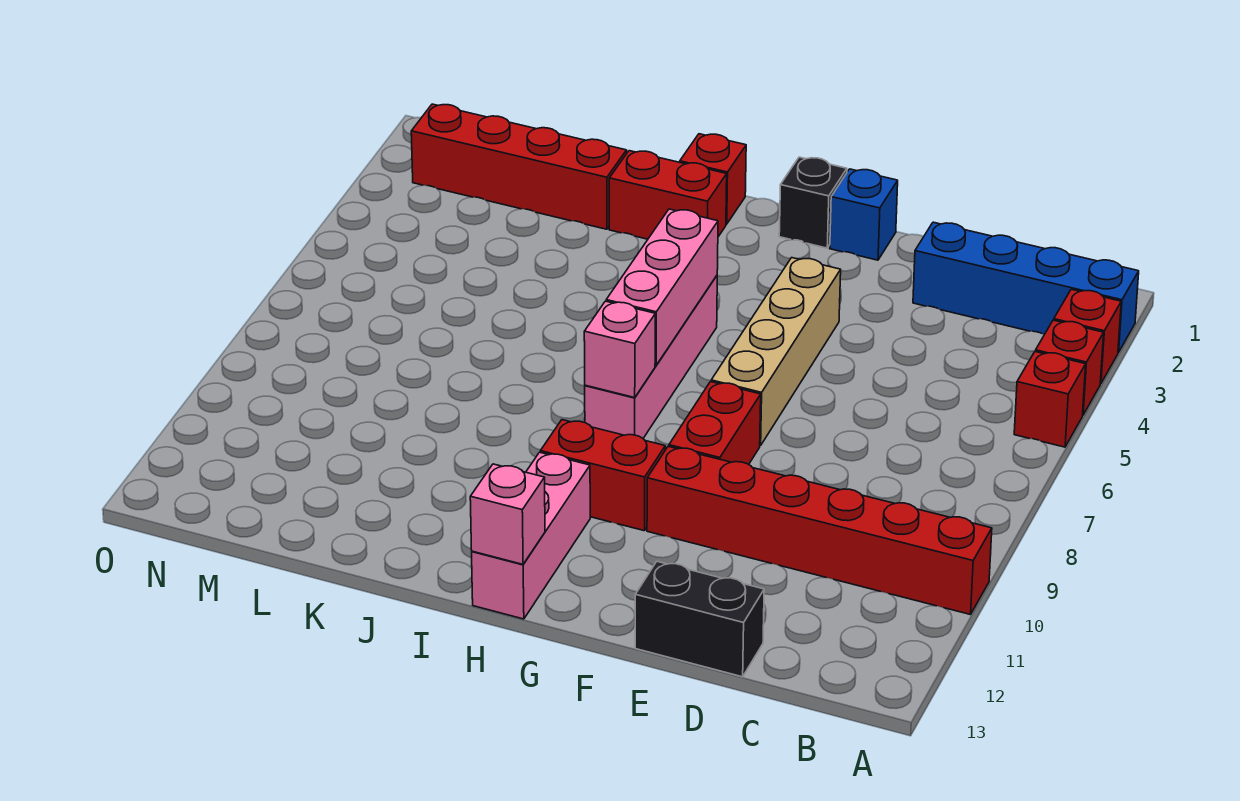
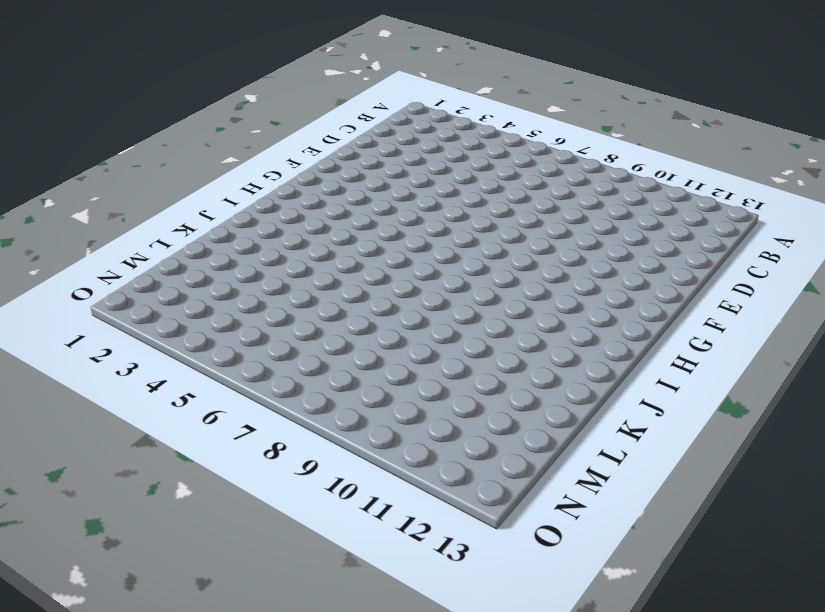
none -> blue 1x4 brick [913,222,1139,352]
none -> red 1x1 brick [1054,289,1121,384]
none -> red 1x1 brick [1036,320,1104,415]

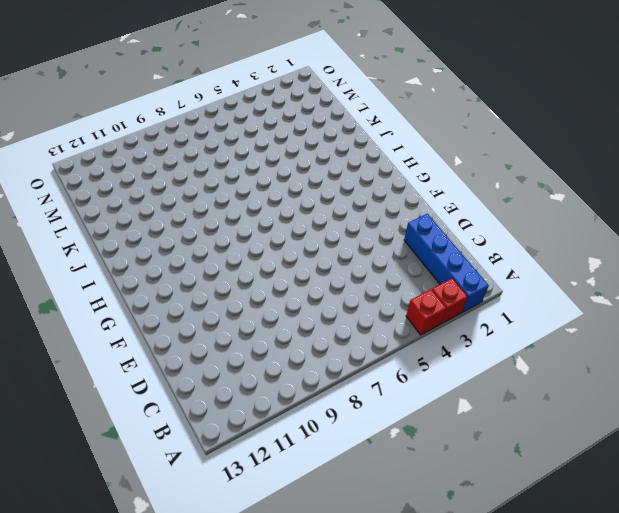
none -> red 1x1 brick [1014,351,1086,447]
none -> red 1x6 brick [647,446,992,615]
none -> black 1x2 brick [635,561,764,677]

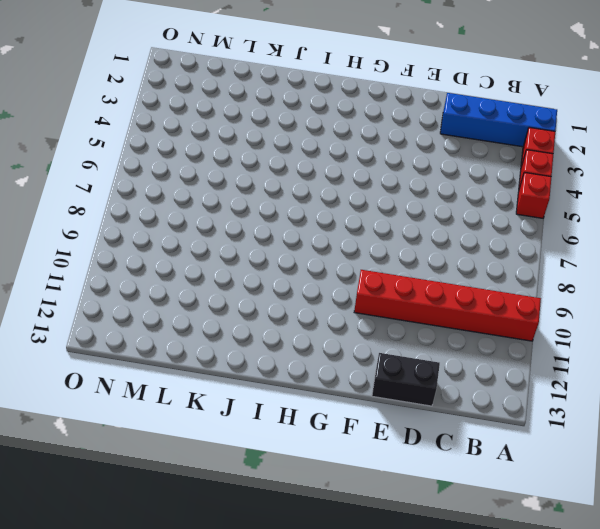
none -> blue 1x1 brick [830,169,898,260]
none -> tan 1x4 brick [711,258,841,446]
none -> red 1x2 brick [669,382,761,465]

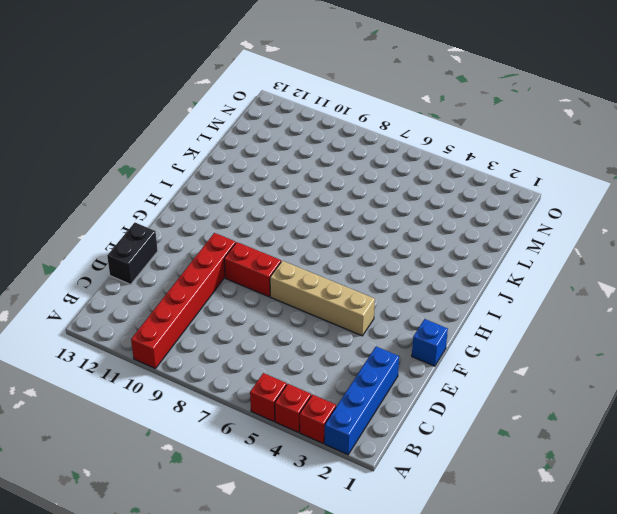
none -> black 1x1 brick [779,157,847,248]
none -> red 1x2 brick [540,420,665,531]
none -> pink 1x4 brick [585,276,717,438]

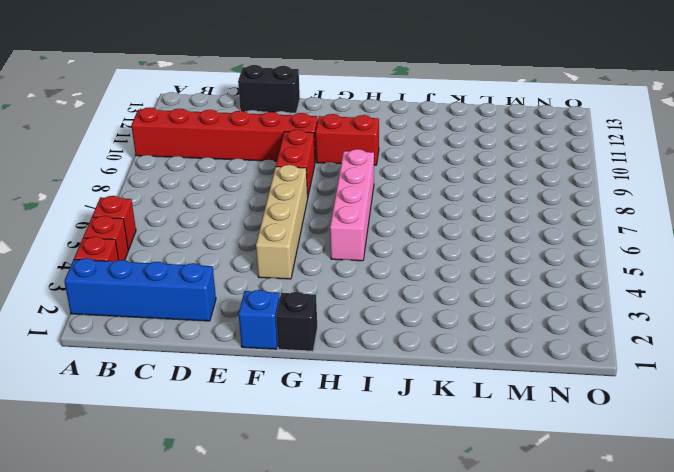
none -> pink 1x3 brick [472,452,590,619]
none -> red 1x1 brick [680,134,746,224]
none -> red 1x2 brick [609,151,727,239]

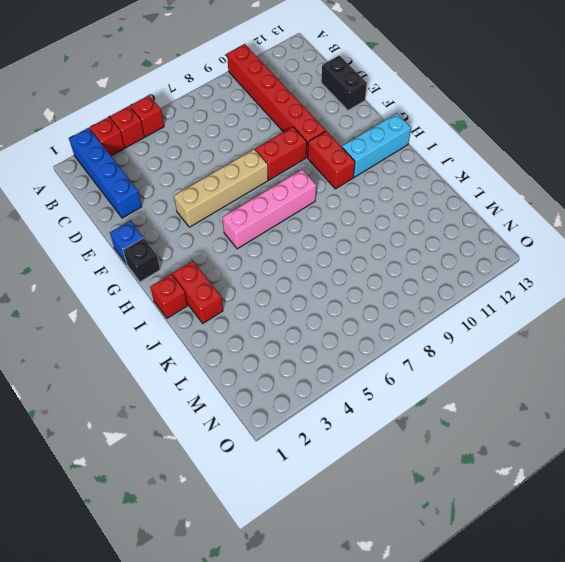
cyan 1x3 brick [342,113,411,177] -> pink 1x3 brick [472,452,590,619]
none -> red 1x4 brick [411,104,627,229]
none -> pink 1x3 brick [606,209,718,366]
none -> pink 1x1 brick [584,301,655,398]

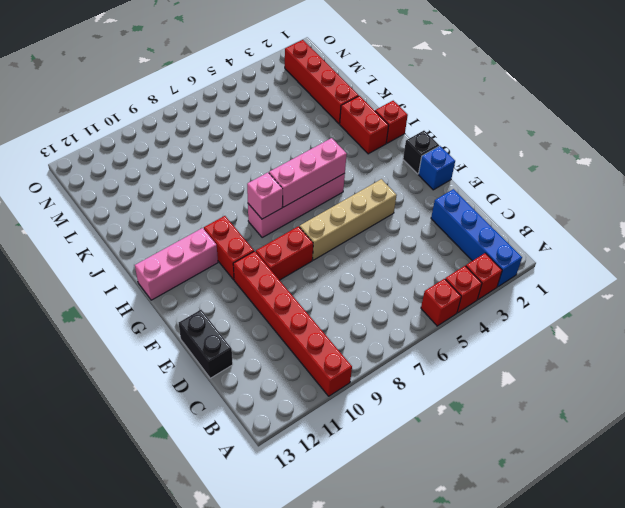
none -> pink 1x1 brick [470,464,545,564]

